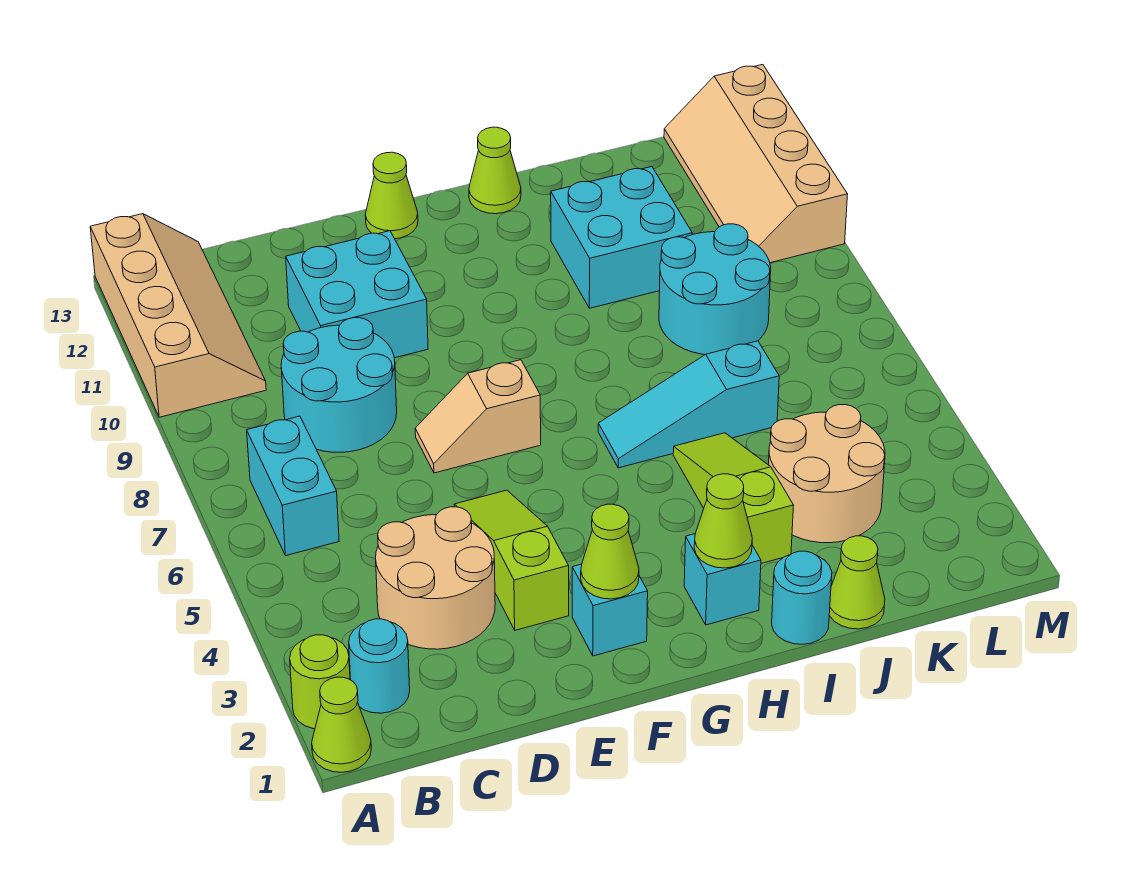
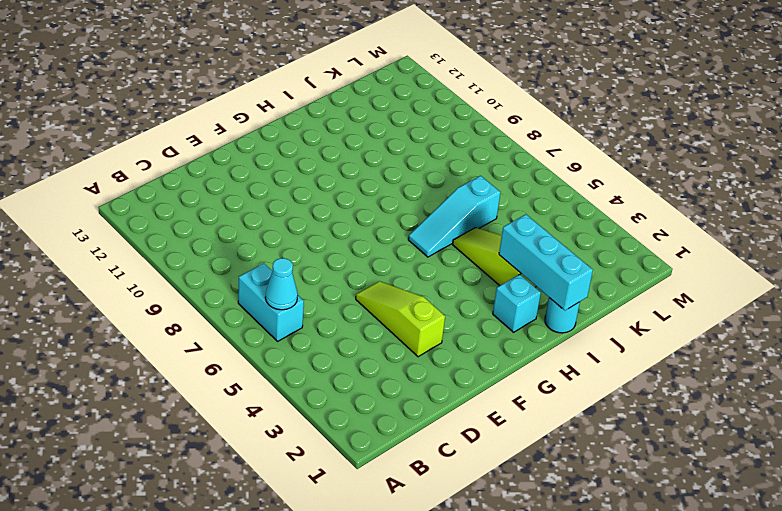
cyan 1x1 cone [265,258,298,310] -> none
cyan 1x3 brick [499,214,593,310] -> none
none -> lime 1x1 cone [312,677,371,772]
none -> lime 1x1 round brick [290,635,350,729]
none -> tan 2x4 slope [90,214,266,417]

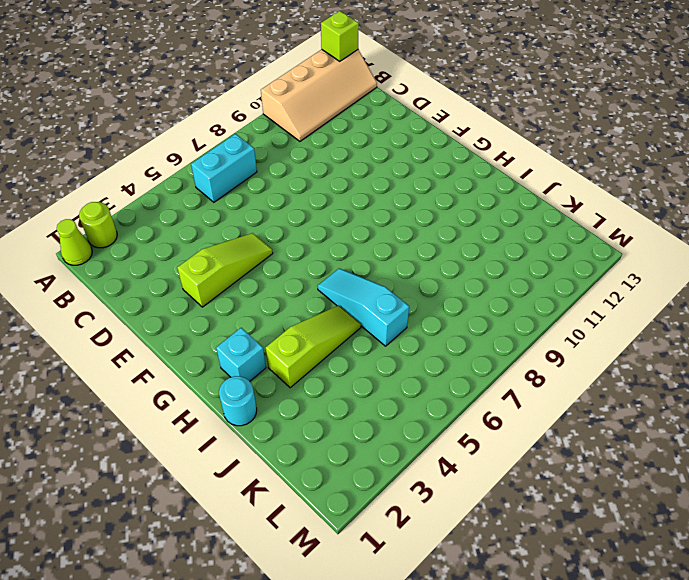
lime 1x1 brick [321,11,359,61] -> none
none -> cyan 1x1 round brick [349,619,410,713]
none -> tan 2x2 round brick [376,507,495,649]
none -> cyan 2x2 round brick [281,318,397,452]

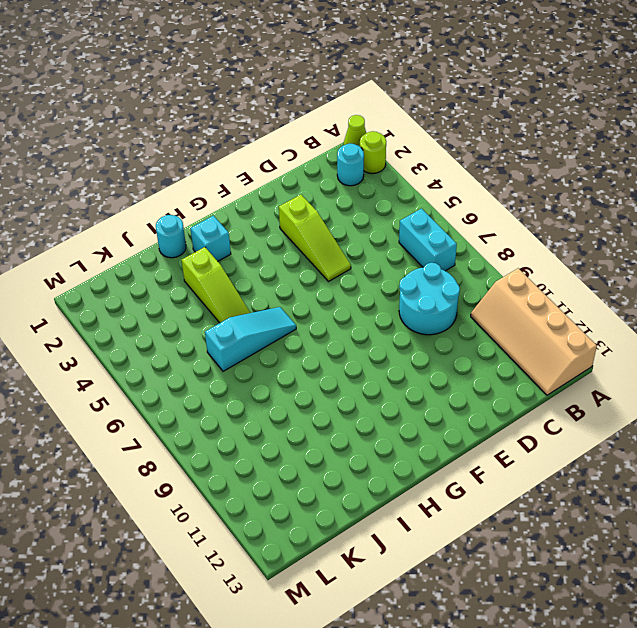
none -> tan 2x2 round brick [376,507,495,649]
none -> cyan 2x2 brick [286,231,428,358]
none -> tan 1x2 slope [415,360,541,473]

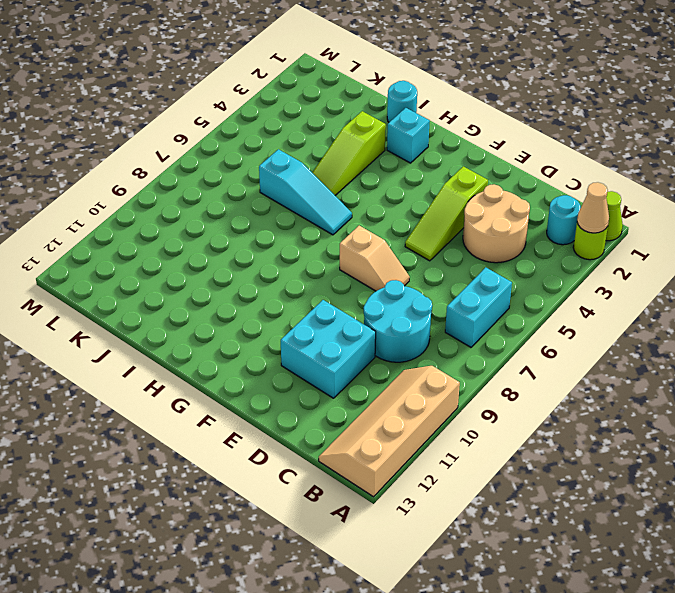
tan 1x1 cone [577,182,609,233] -> none
none -> cyan 1x1 brick [572,564,648,656]
none -> lime 1x1 cone [365,152,418,239]
none -> lime 1x1 cone [469,127,521,214]

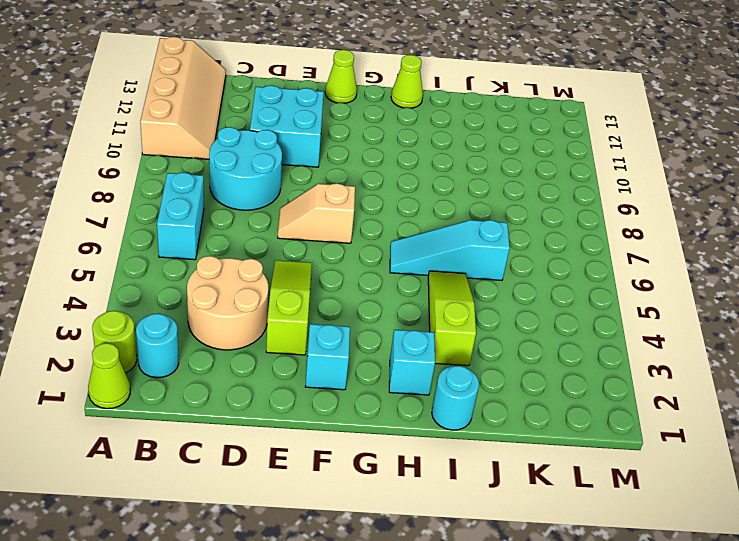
none -> cyan 2x2 brick [551,167,692,308]
none -> lime 1x1 cone [829,536,885,629]
none -> tan 2x2 round brick [769,405,885,543]

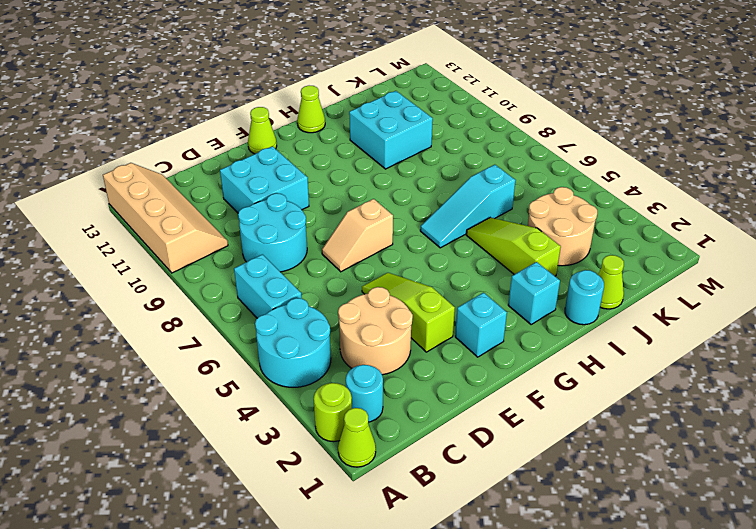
cyan 2x2 round brick [255,298,331,387] -> cyan 2x2 round brick moved to [659,224,771,355]
none -> tan 2x4 slope [664,65,848,263]
none -> lime 1x1 cone [581,504,639,599]
none -> lime 1x1 cone [694,474,752,568]

